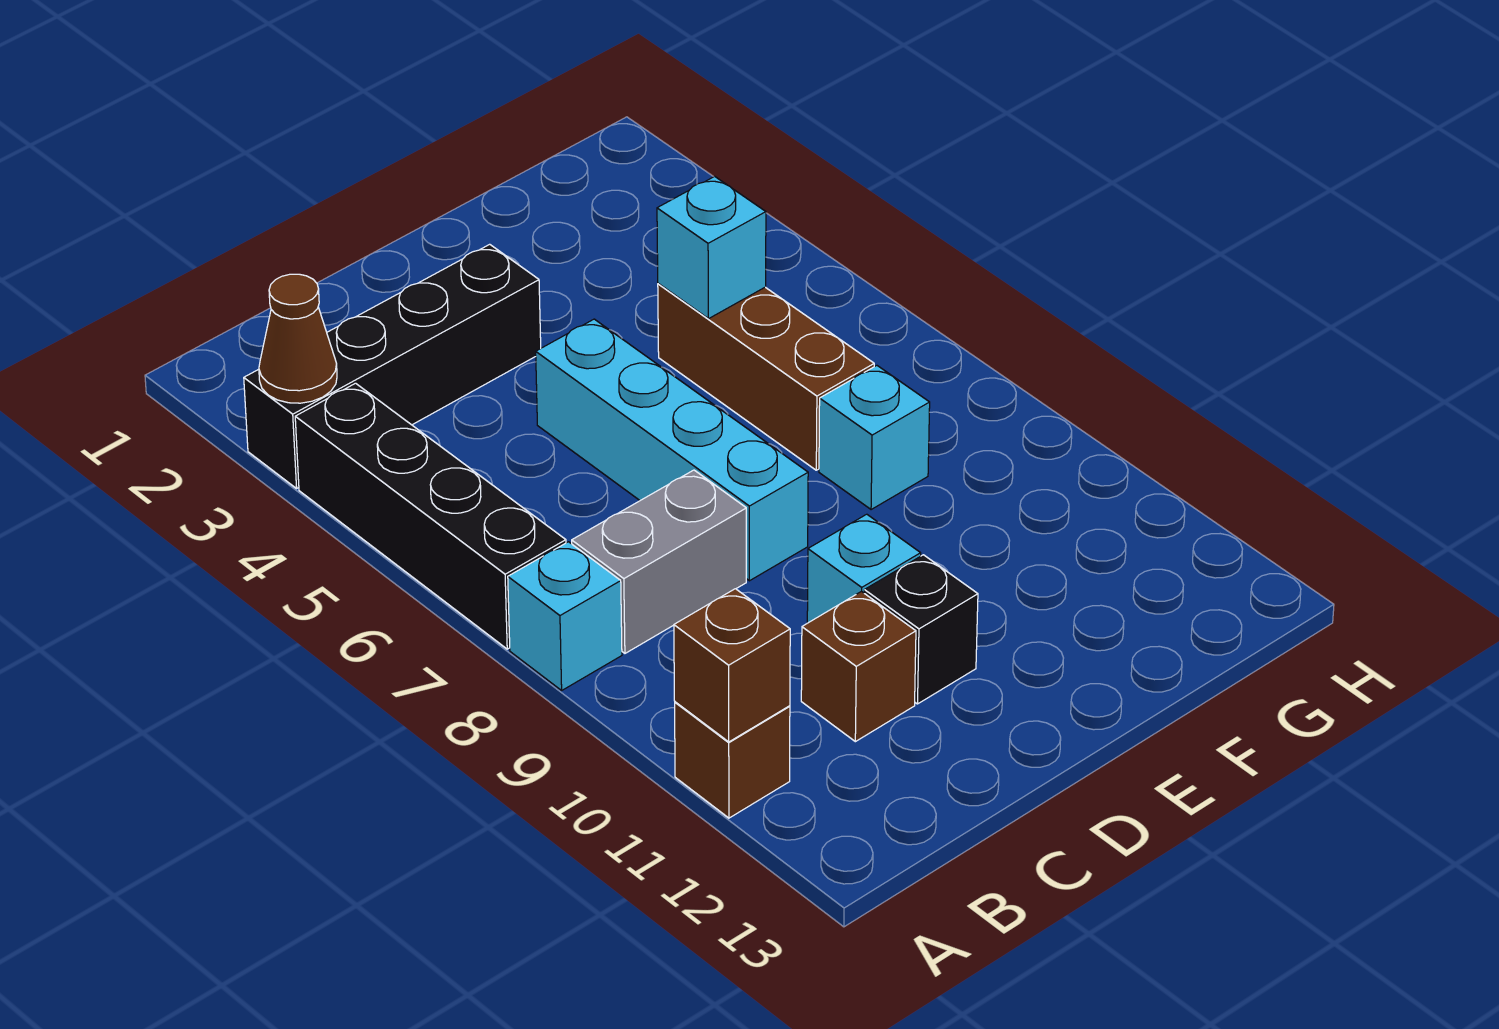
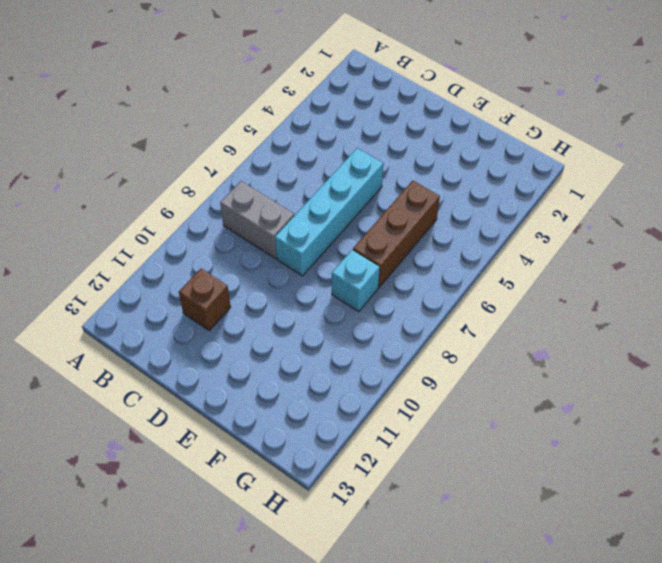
none -> black 1x4 brick [244,244,541,488]
none -> black 1x4 brick [295,383,566,649]
none -> cyan 1x1 brick [508,542,622,690]

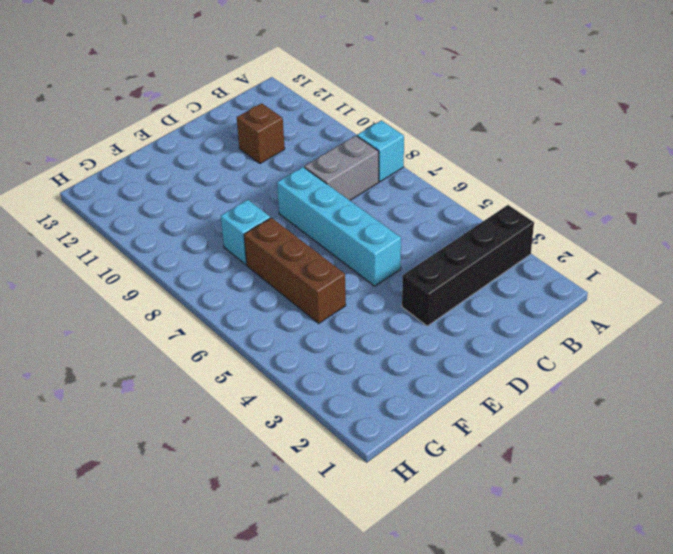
none -> black 1x4 brick [295,383,566,649]
none -> brown 1x1 brick [675,702,790,818]
none -> cyan 1x1 brick [807,514,921,623]

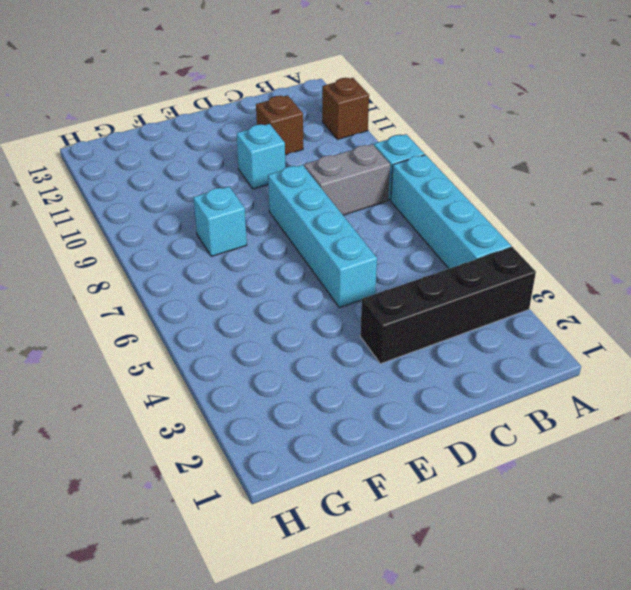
cyan 1x4 brick [391,155,511,269] -> black 1x4 brick [295,383,566,649]
none -> black 1x1 brick [864,555,978,704]
none -> brown 1x3 brick [658,284,874,470]
none -> brown 1x1 cone [259,274,337,403]

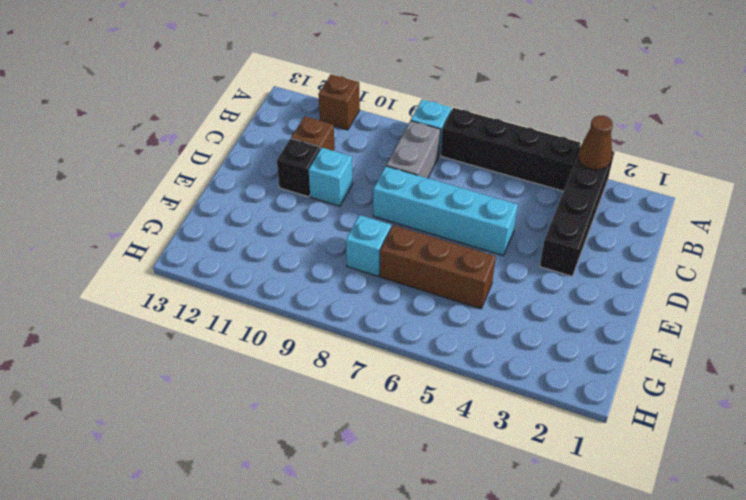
none -> brown 1x1 brick [674,589,790,742]
none -> cyan 1x1 brick [657,176,766,319]

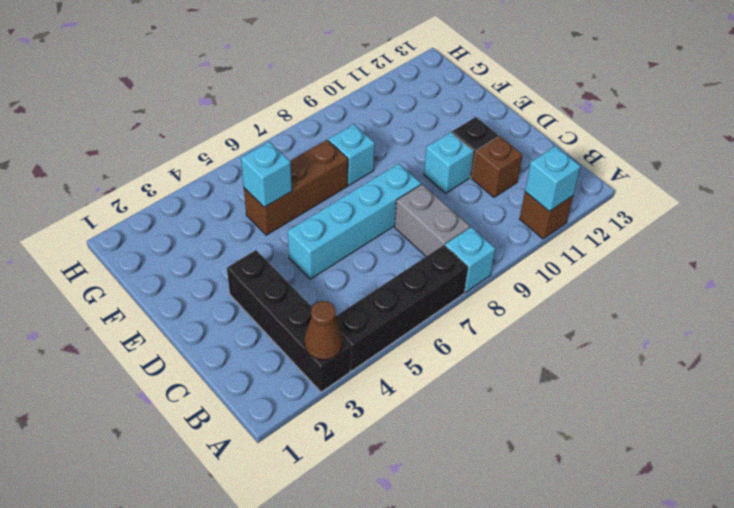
cyan 1x1 brick [525,146,581,211] -> brown 1x1 brick [674,589,790,742]

